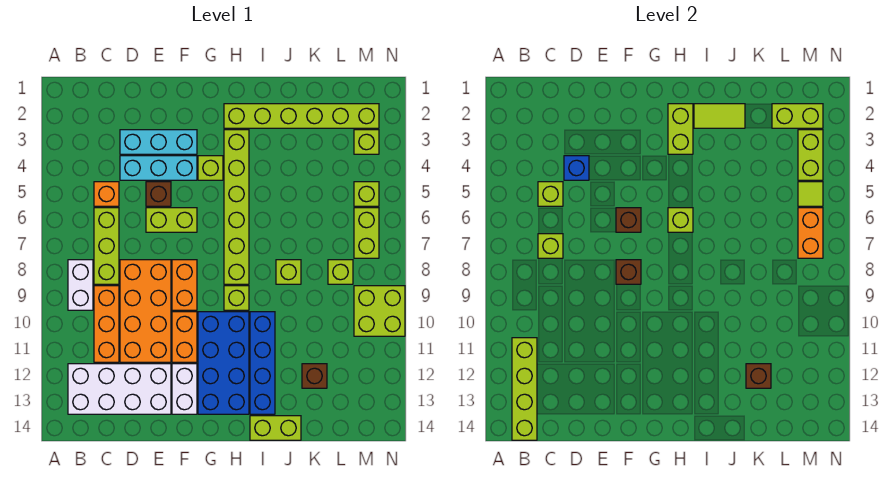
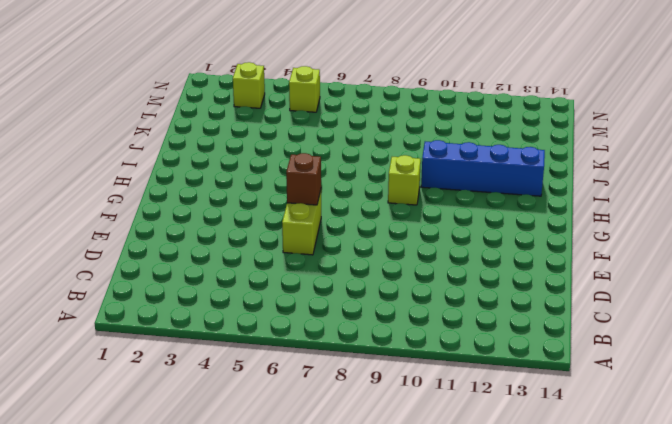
none -> white 1x2 brick [68,260,93,310]
none -> white 2x4 brick [68,364,171,414]
none -> orange 1x1 brick [94,182,119,206]
none -> lime 1x3 brick [94,208,119,284]

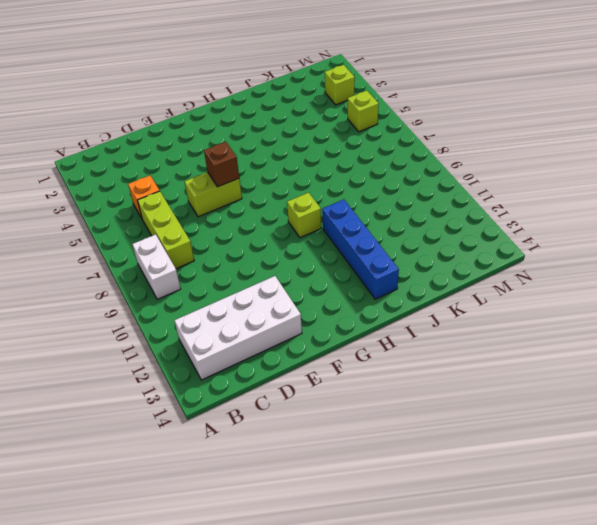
none -> orange 1x3 brick [94,286,119,362]
none -> cyan 1x3 brick [120,130,197,154]
none -> cyan 1x3 brick [120,156,197,180]
none -> orange 2x4 brick [120,260,171,362]

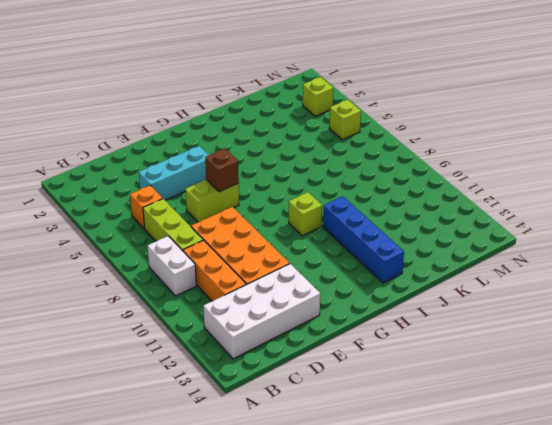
none -> cyan 1x3 brick [120,130,197,154]
none -> brown 1x1 brick [146,182,171,206]
none -> orange 1x2 brick [172,260,197,310]
none -> orange 1x2 brick [172,312,197,362]

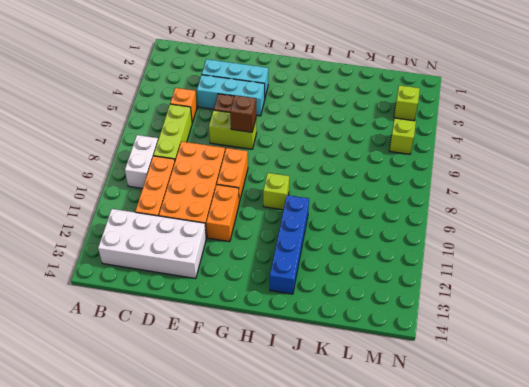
none -> white 1x2 brick [172,364,197,414]
none -> lime 1x1 brick [198,156,223,180]
none -> blue 2x4 brick [198,312,249,414]
none -> lime 1x6 brick [224,104,379,128]

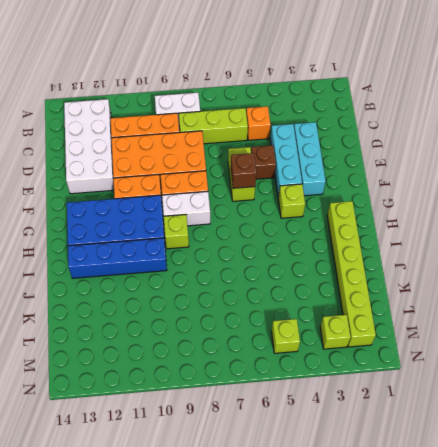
white 1x2 brick [162,192,210,226] -> white 1x2 brick moved to [172,364,197,414]
none -> lime 1x6 brick [224,130,249,284]
none -> lime 1x2 brick [250,416,301,440]
none -> lime 1x1 brick [276,260,301,284]
none -> brown 1x1 brick [302,364,327,388]

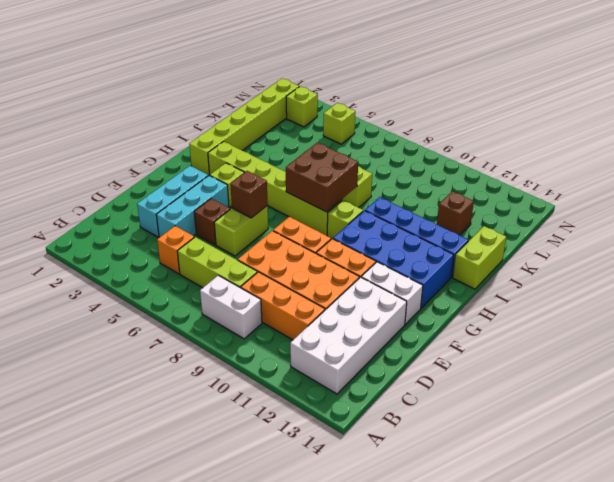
brown 2x2 brick [286,143,358,212] -> none
none -> lime 1x1 brick [328,260,353,284]
none -> lime 1x2 brick [354,208,379,258]
none -> lime 2x2 brick [354,286,405,336]
none -> lime 1x4 brick [512,338,537,440]

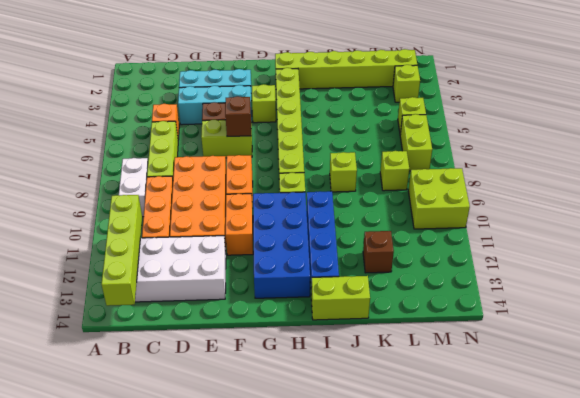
none -> white 1x2 brick [172,364,197,414]
none -> lime 1x1 brick [538,182,563,206]
none -> lime 1x1 brick [538,234,563,258]
none -> blue 1x1 brick [564,156,589,180]

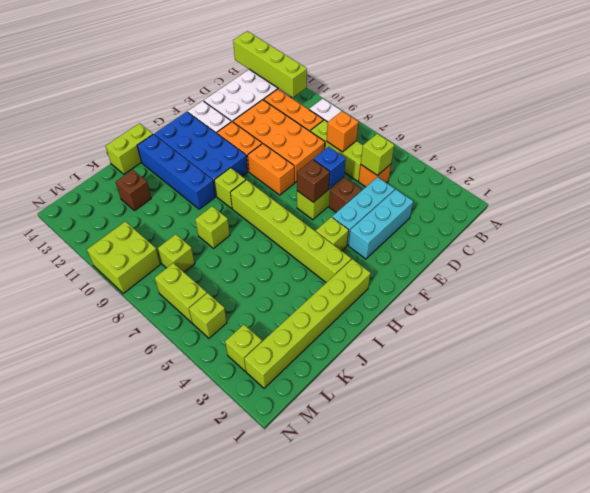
orange 1x1 brick [327,111,358,152] -> lime 1x1 brick [538,234,563,258]
blue 1x1 brick [313,147,346,189] -> blue 1x1 brick moved to [564,156,589,180]
none -> brown 1x1 brick [616,260,641,284]
none -> lime 1x2 brick [668,104,693,154]
none -> lime 1x1 brick [668,208,693,232]
none -> lime 1x2 tile [694,104,745,128]

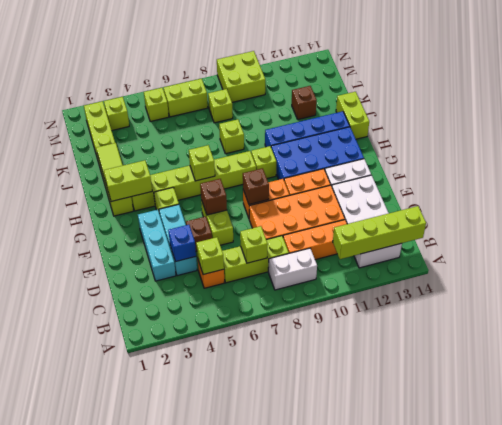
none -> brown 1x1 brick [746,364,771,388]
none -> lime 1x2 brick [772,104,823,128]
none -> lime 1x2 brick [798,130,823,180]
none -> lime 1x1 tile [798,182,823,206]

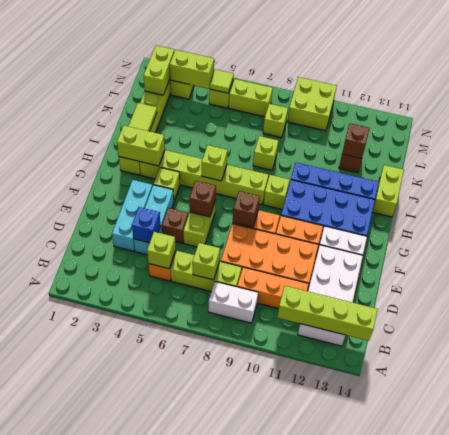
none -> orange 1x2 brick [798,208,823,258]

